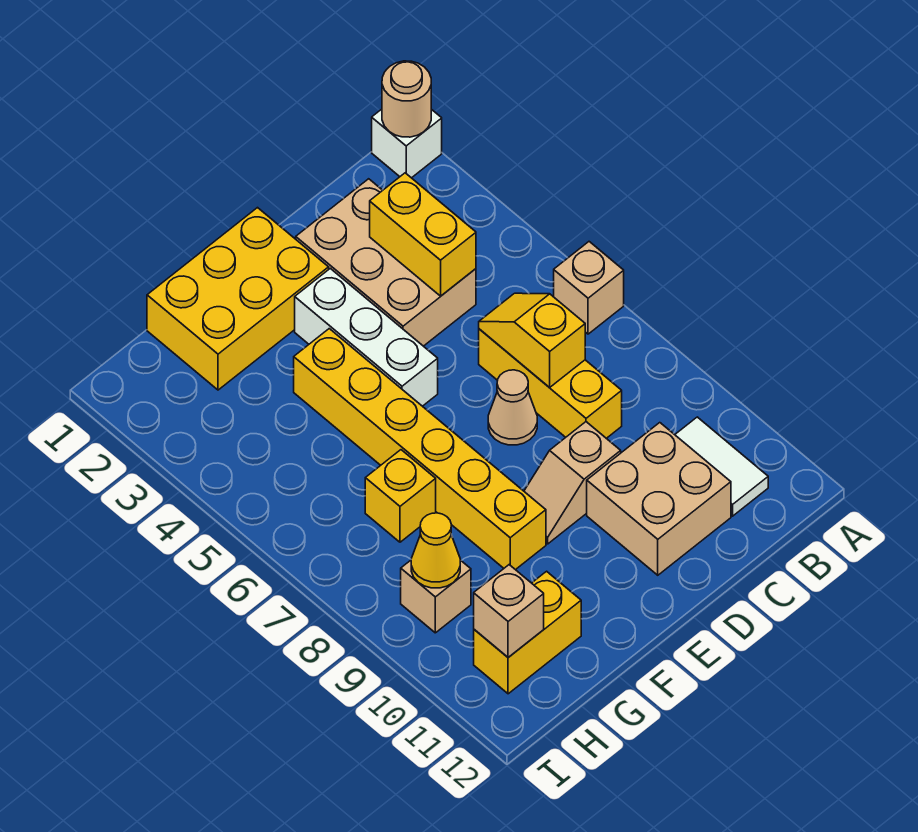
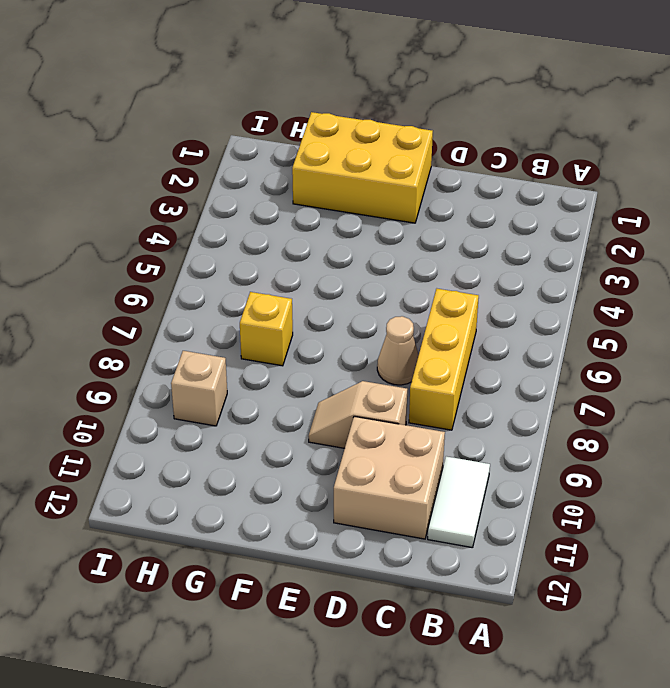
none -> white 1x1 brick [372,109,442,178]
none -> tan 1x1 brick [554,242,624,334]
none -> tan 2x3 brick [296,179,476,346]

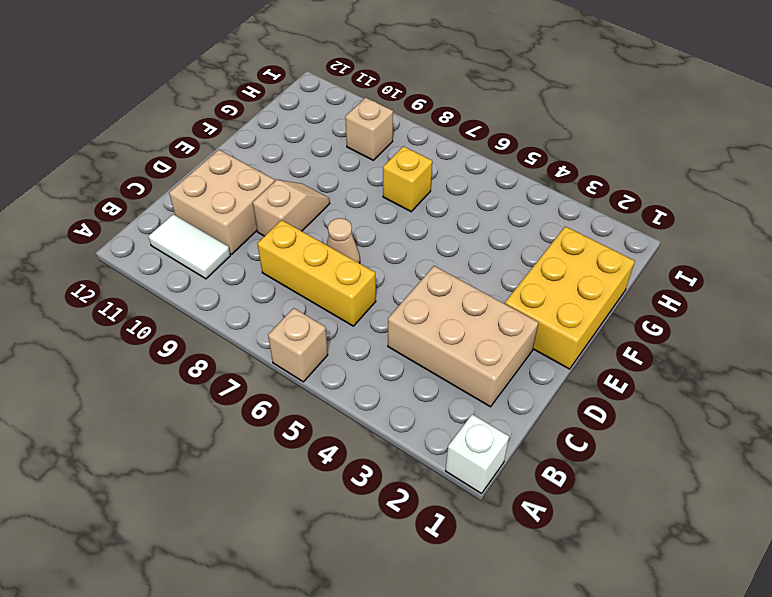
none -> white 1x3 brick [295,268,438,406]
none -> yellow 1x6 brick [294,329,546,570]
none -> yellow 1x2 brick [474,571,581,694]

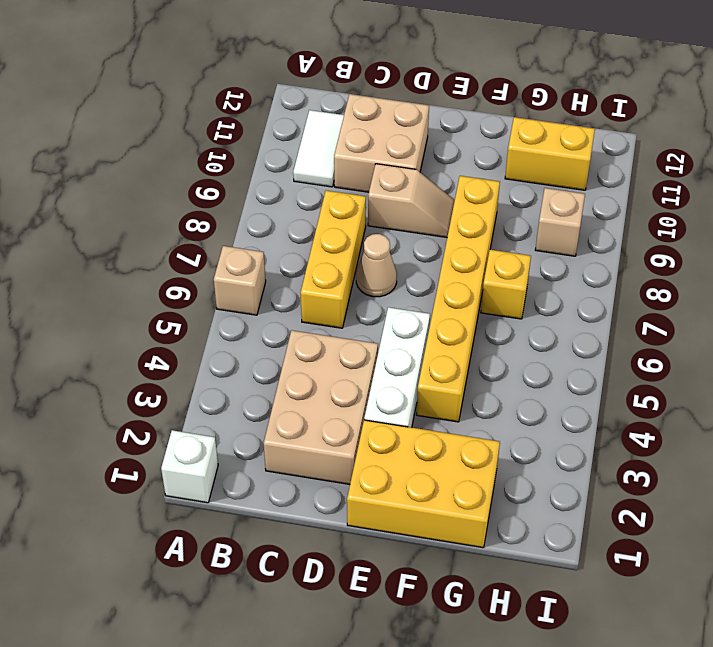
none -> tan 1x1 round brick [382,61,431,137]
none -> yellow 1x2 brick [370,173,476,296]
none -> yellow 1x2 slope [479,293,585,388]

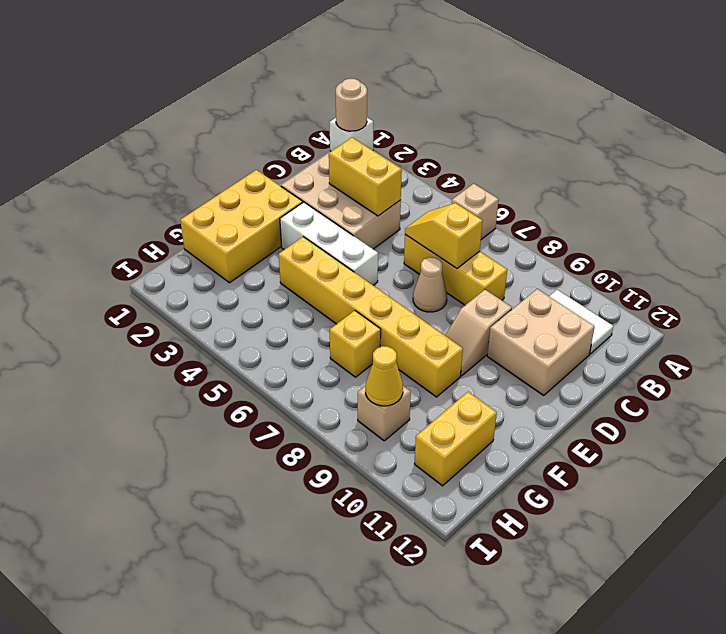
none -> tan 1x1 brick [474,565,544,657]

